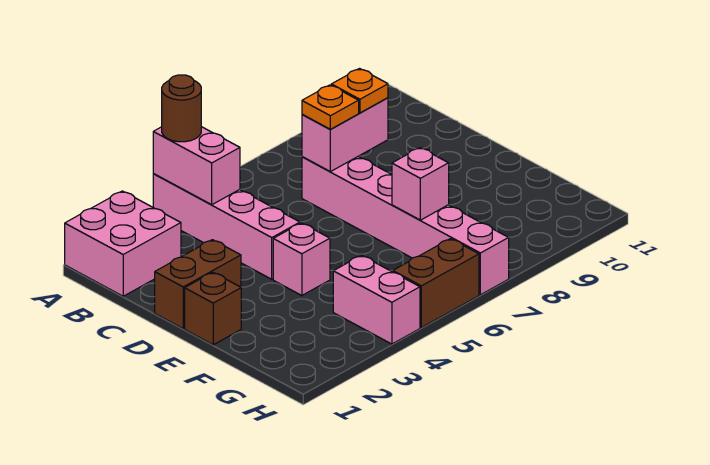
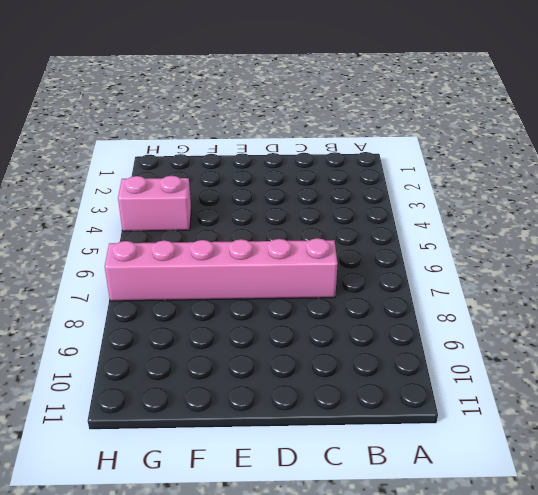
none -> pink 2x2 brick [65,191,181,296]
none -> pink 1x4 brick [153,174,300,279]
none -> brown 1x2 brick [155,240,241,329]

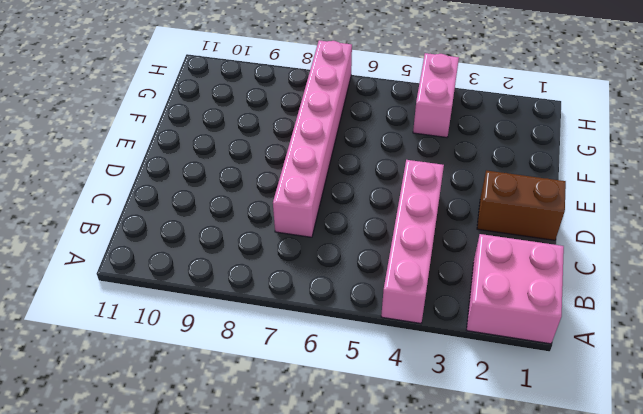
none -> brown 1x1 brick [185,272,241,345]
none -> pink 1x1 brick [273,223,330,296]
none -> brown 1x2 brick [393,239,479,328]

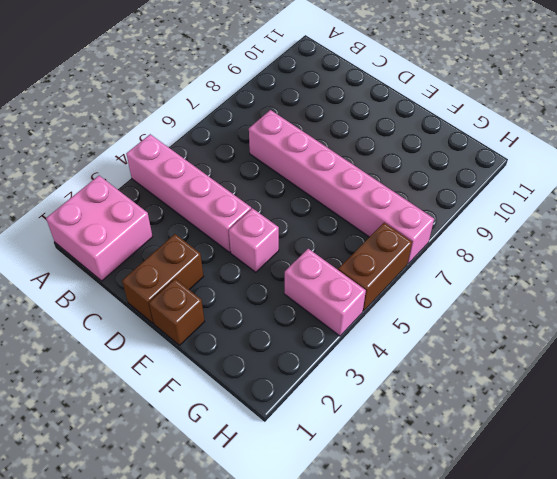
none -> pink 1x2 brick [153,127,240,205]
none -> pink 1x2 brick [302,98,388,172]
none -> pink 1x1 brick [392,148,449,220]

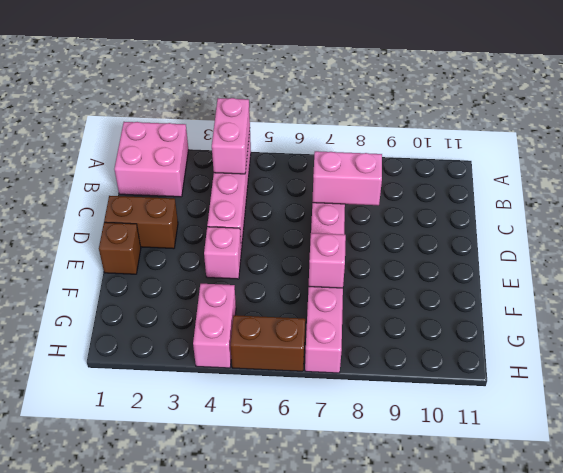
none -> brown 1x1 round brick [162,75,201,142]
none -> orange 1x1 plate [302,85,359,129]
none -> orange 1x1 plate [331,69,388,113]

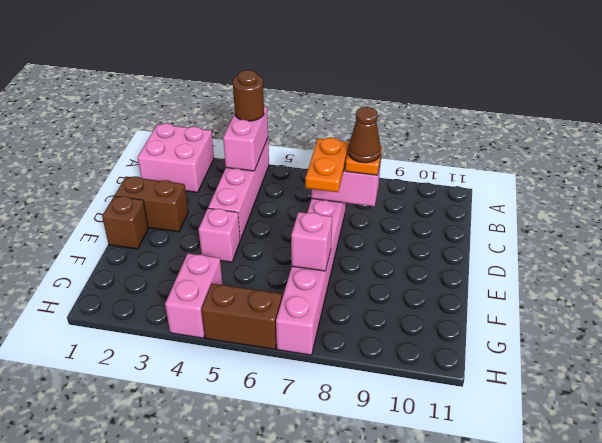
orange 1x2 plate [305,138,349,192] -> orange 1x1 plate [302,85,359,129]
brown 1x1 cone [348,107,381,163] -> none

